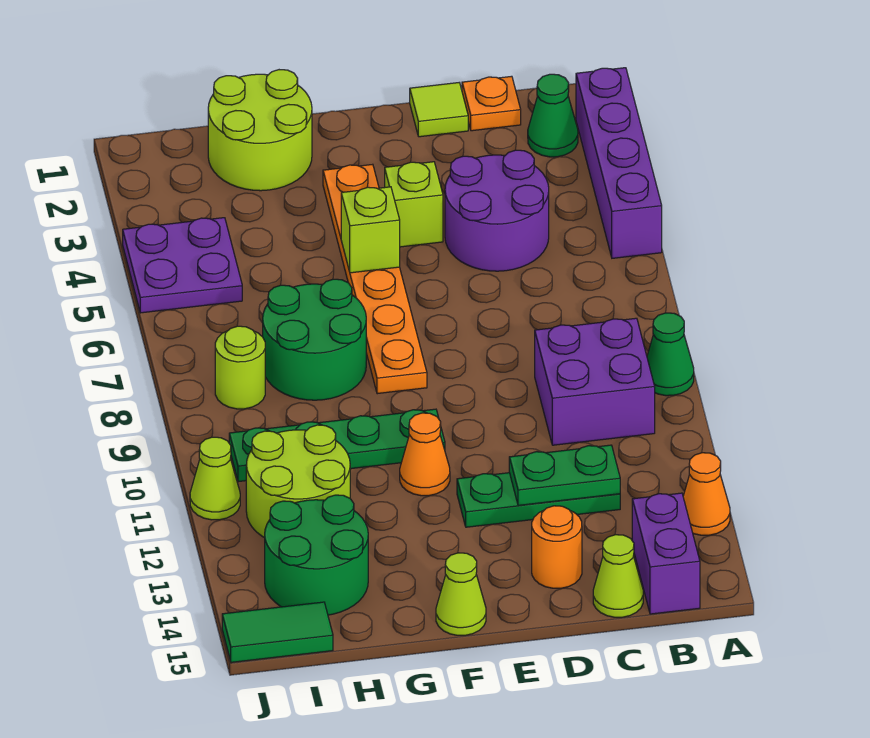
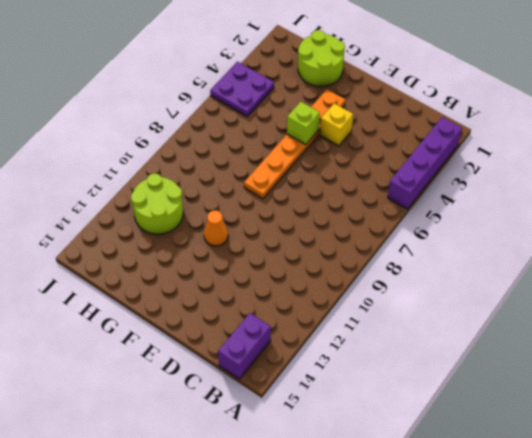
yellow 1x1 brick [320,103,353,146] -> lime 1x1 brick [385,162,443,247]
none -> green 1x1 cone [647,313,694,396]
none -> orange 1x1 cone [683,453,730,535]
none -> green 1x1 cone [528,74,578,157]

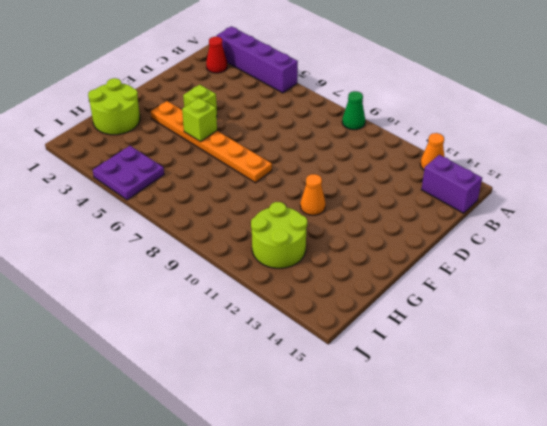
red 1x1 cone [206,37,227,73] -> green 1x1 cone [528,74,578,157]
none -> purple 2x2 brick [535,318,655,445]
none -> orange 1x1 plate [462,76,521,131]
none -> purple 2x2 round brick [445,150,549,271]

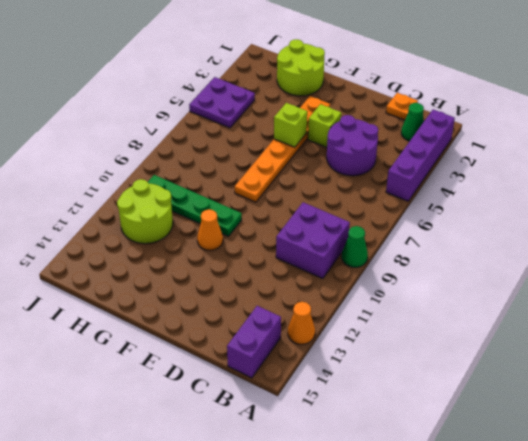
none -> green 1x3 plate [457,473,620,527]
none -> lime 1x1 cone [593,535,643,617]
none -> lime 1x1 tile [410,83,468,137]

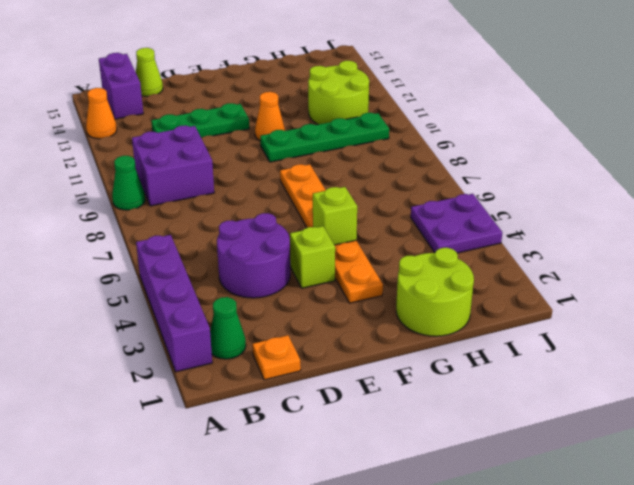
none -> lime 1x1 tile [410,83,468,137]
none -> orange 1x1 round brick [532,506,582,588]
none -> lime 1x1 cone [436,553,486,635]

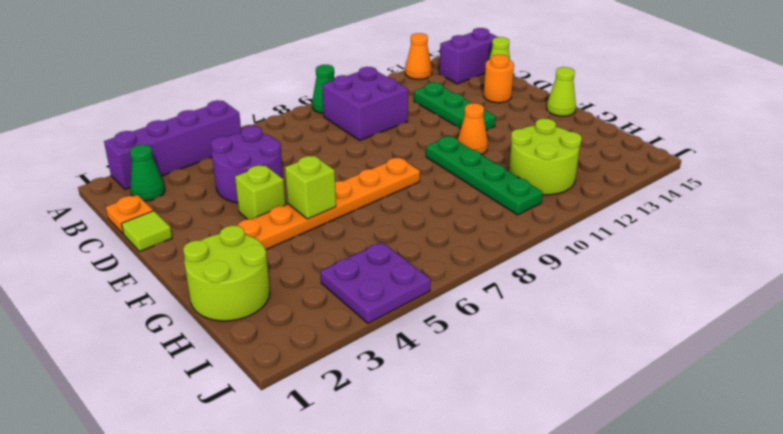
none -> green 2x2 round brick [263,279,366,400]
none -> green 2x2 round brick [265,495,368,615]
none -> lime 1x1 round brick [215,326,265,409]

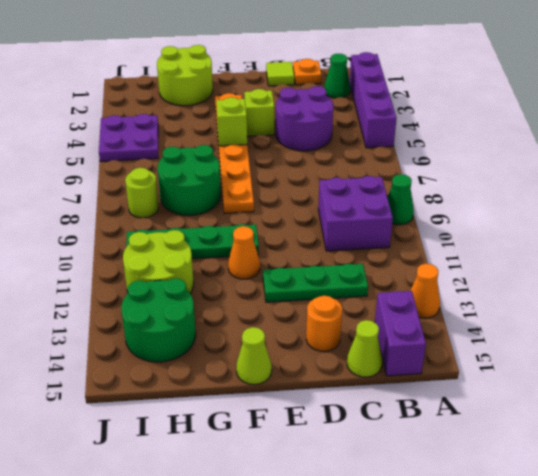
none -> green 1x2 tile [222,602,333,662]
none -> lime 1x1 cone [190,437,240,520]
none -> green 1x2 plate [509,445,620,505]

